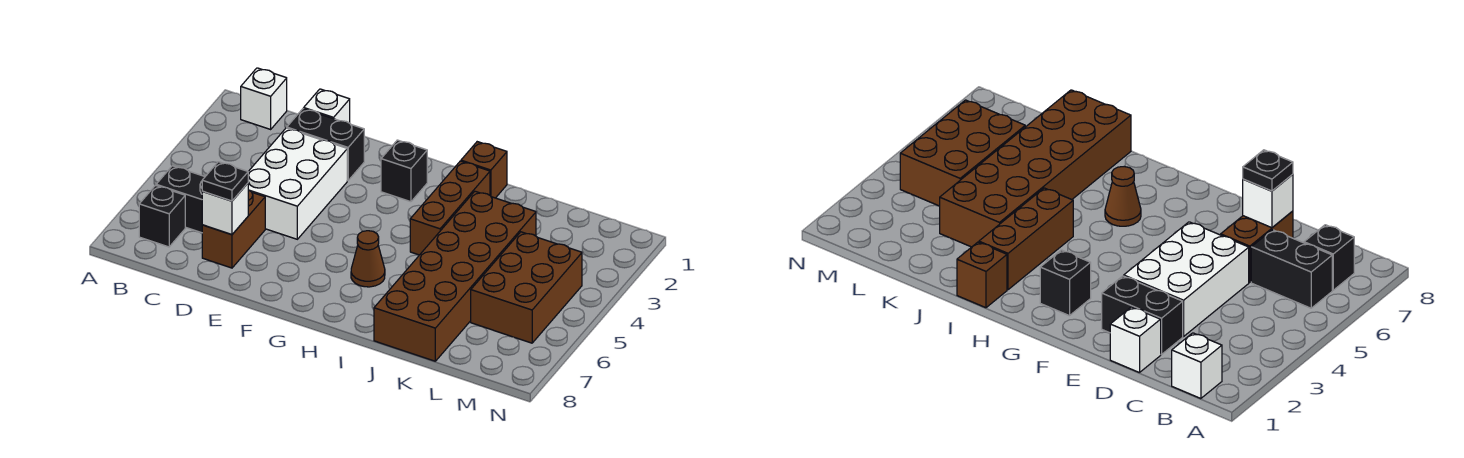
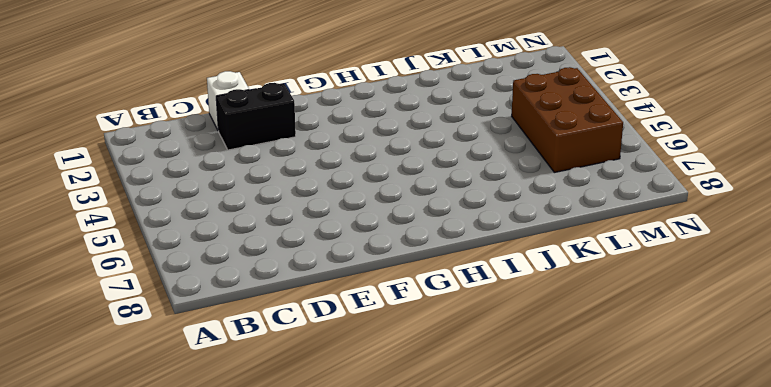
none -> white 1x1 brick [241,68,287,129]
none -> black 1x2 brick [156,166,205,233]
none -> black 1x1 brick [139,185,185,247]

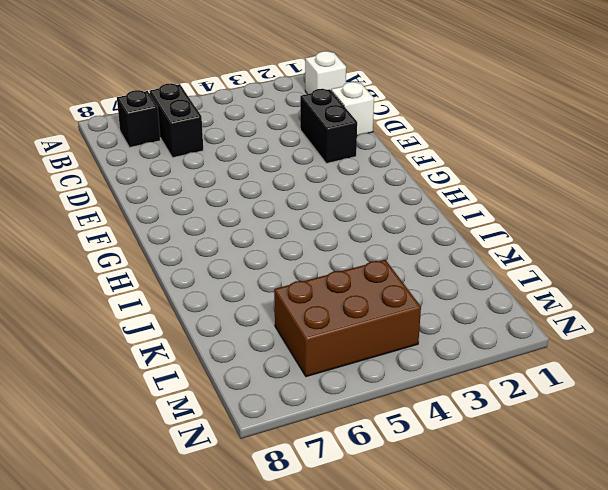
none -> white 2x3 brick [248,128,347,239]
none -> brown 1x2 brick [202,190,265,268]
none -> black 1x1 brick [381,140,427,202]

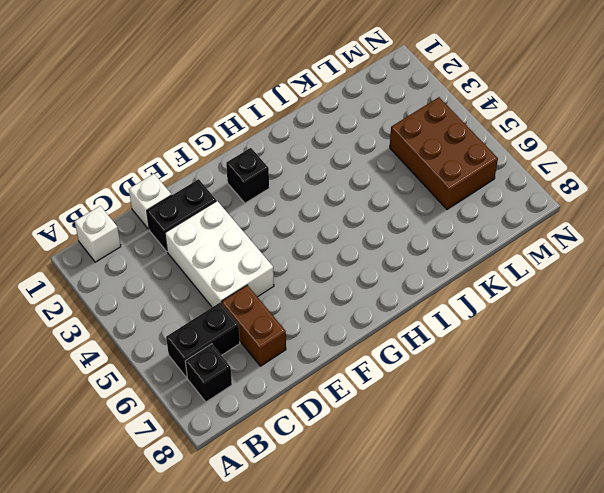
none -> brown 1x1 cone [351,231,385,287]
none -> brown 1x1 brick [461,142,507,198]
none -> brown 1x3 brick [410,161,490,255]

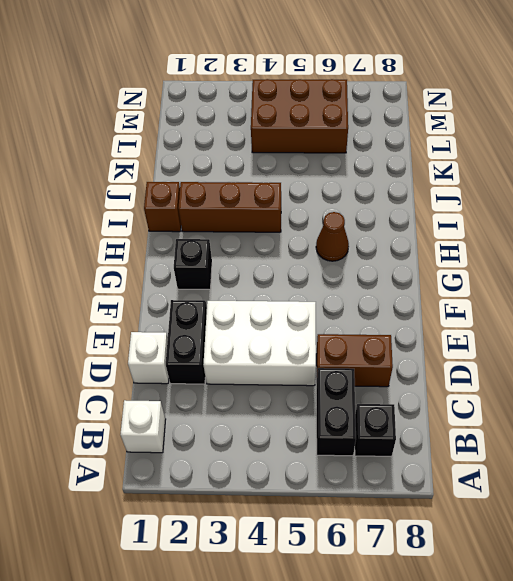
none -> brown 2x6 brick [374,191,536,361]
none -> white 1x1 brick [202,183,248,235]
none -> black 1x1 plate [202,162,248,201]

